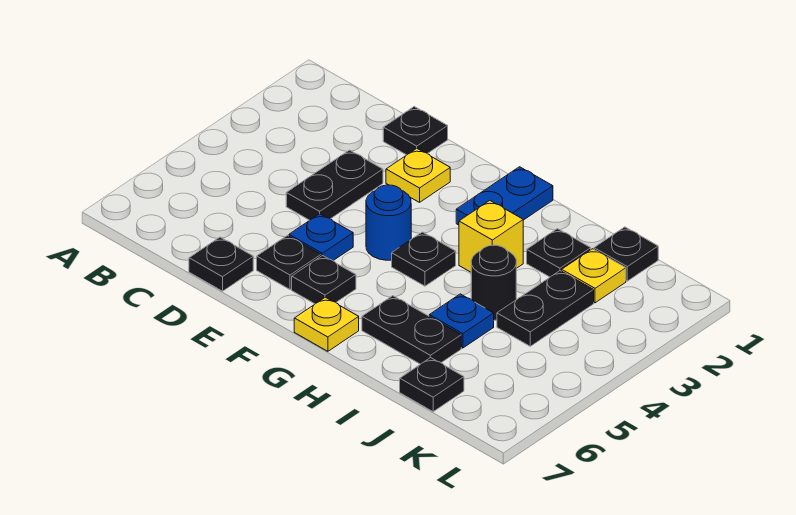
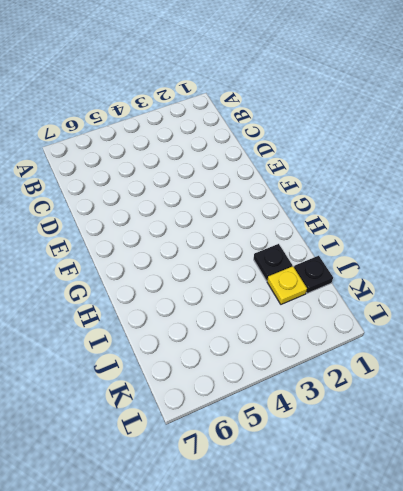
none -> black 1x1 plate [383,107,448,155]
none -> black 1x2 plate [286,150,383,220]
none -> black 1x1 plate [189,237,253,291]

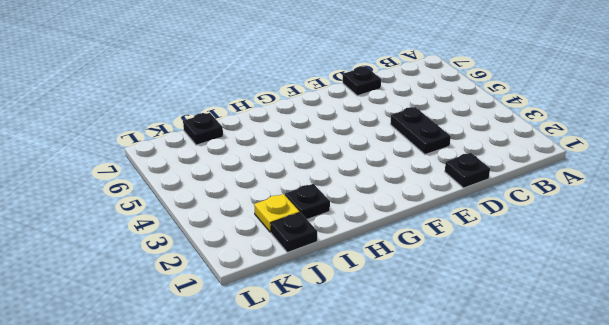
none -> yellow 1x1 plate [386,149,450,202]
none -> blue 1x1 plate [289,214,353,261]
none -> black 1x1 plate [257,236,321,289]

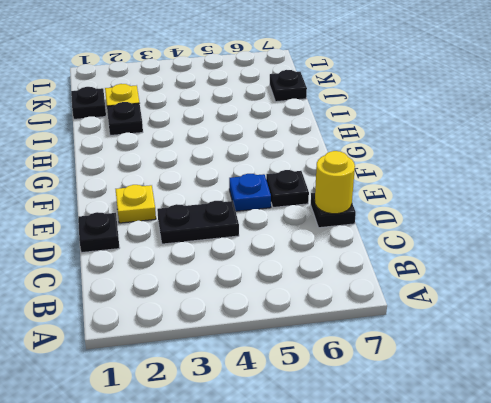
yellow 1x1 round brick [315,151,355,214] -> none
none -> blue 1x1 round brick [366,185,411,260]
none -> black 1x1 plate [292,255,356,304]
none -> blue 1x2 plate [456,167,553,225]

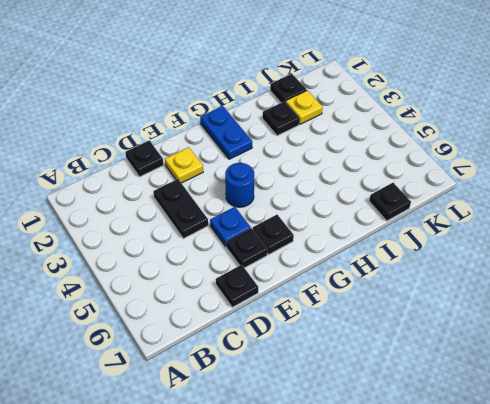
none -> black 1x1 plate [392,232,456,286]
none -> yellow 1x1 plate [294,297,359,351]
none -> yellow 1x1 brick [459,201,523,272]

